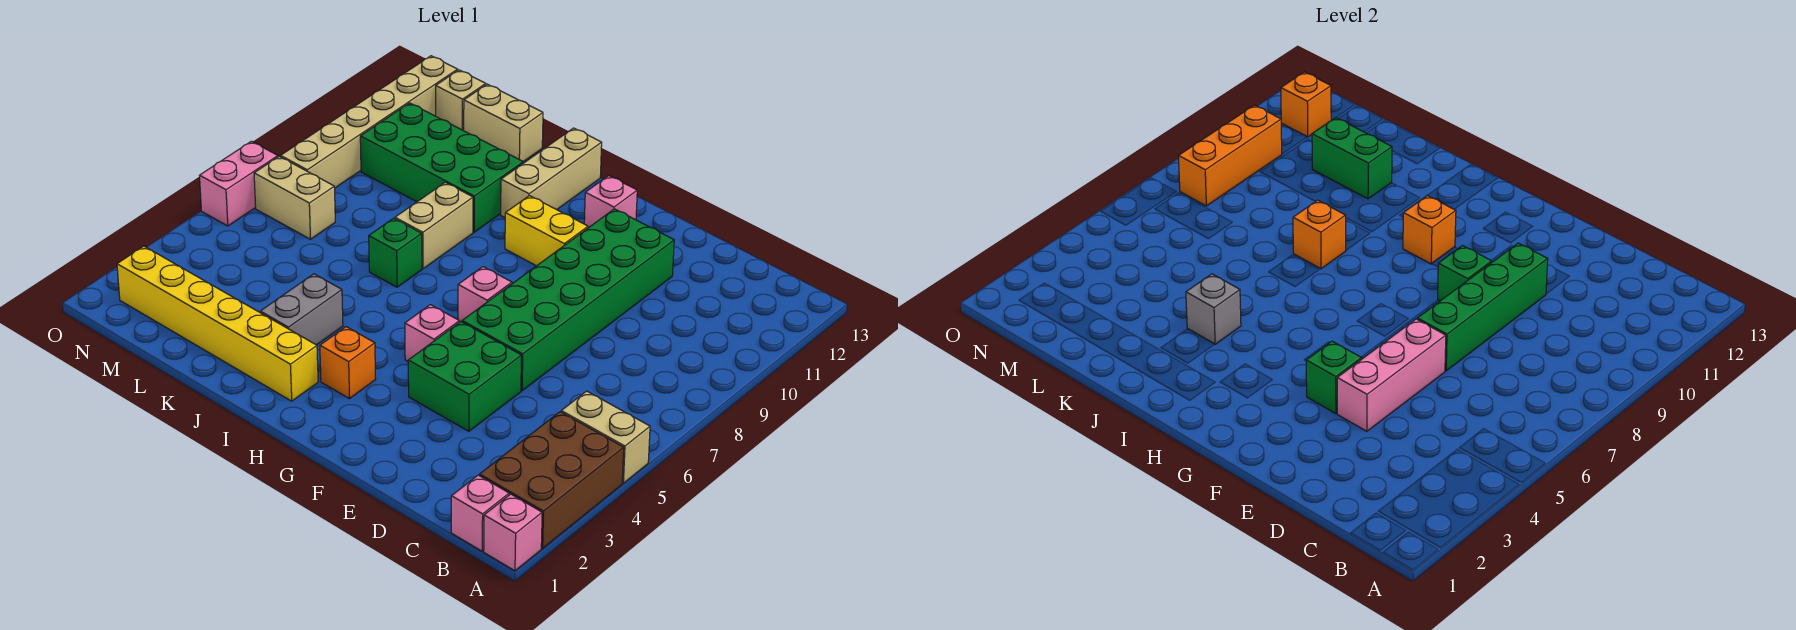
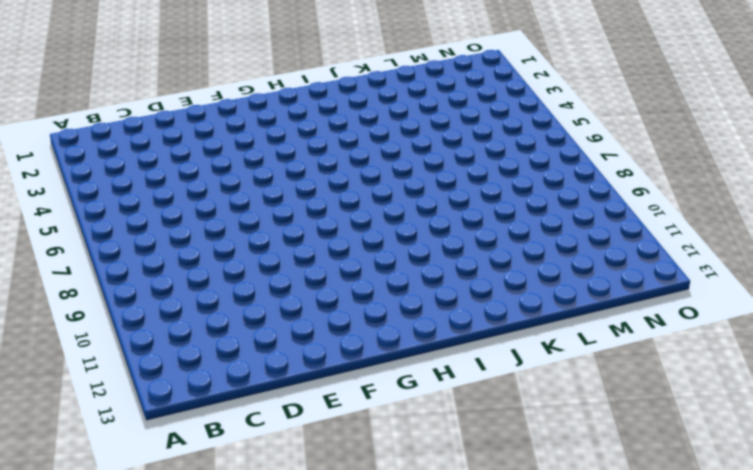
none -> pink 1x1 brick [484,494,542,571]
none -> brown 2x3 brick [479,412,624,548]
none -> tan 1x2 brick [561,391,650,483]
none -> pink 1x1 brick [451,475,509,551]

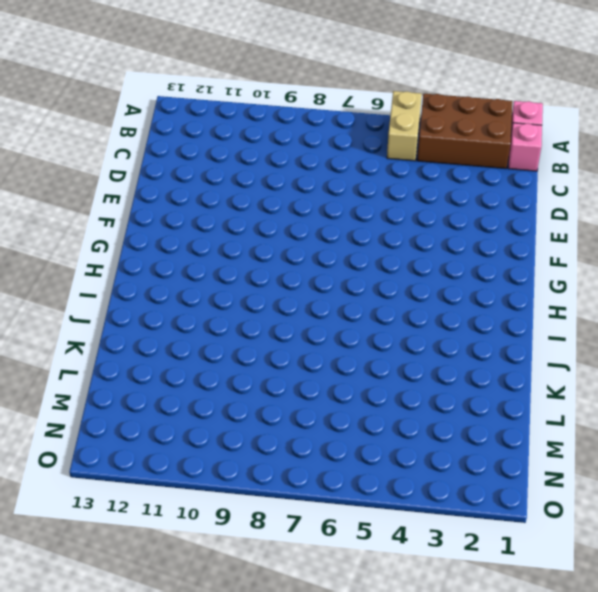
none -> green 2x2 brick [408,322,521,431]
none -> green 2x6 brick [462,209,674,391]
none -> pink 1x1 brick [405,305,459,361]
none -> pink 1x1 brick [458,267,512,322]

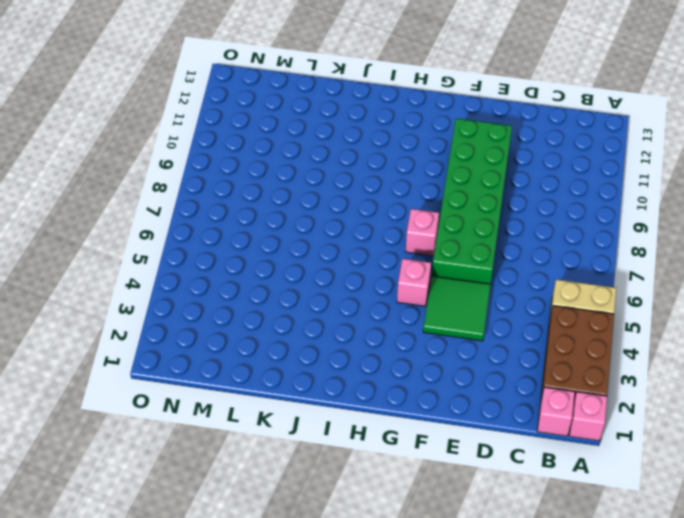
green 2x2 tile [423,276,491,341] -> green 2x2 brick [408,322,521,431]
none -> yellow 1x2 brick [505,196,588,266]
none -> pink 1x1 brick [584,176,637,228]
none -> orange 1x1 brick [320,327,376,399]
none -> yellow 1x6 brick [117,246,318,401]

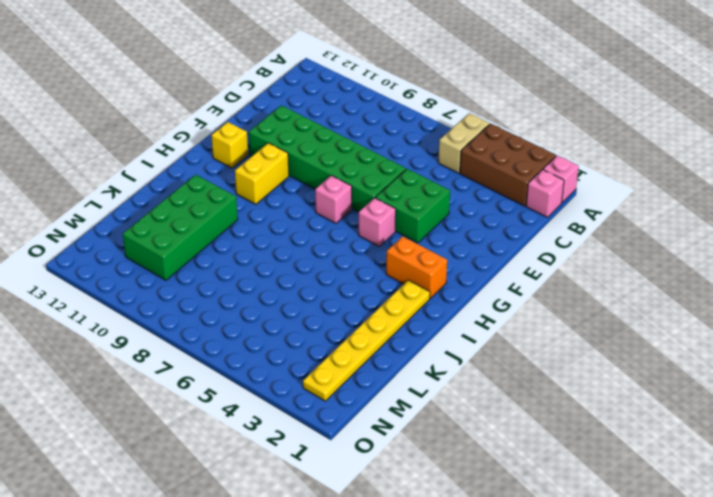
yellow 1x1 brick [211,122,248,168] -> pink 1x1 brick [584,176,637,228]
orange 1x2 brick [386,236,447,298] -> orange 1x1 brick [320,327,376,399]
yellow 1x6 plate [303,280,430,401] -> yellow 1x6 brick [117,246,318,401]
none -> tan 1x3 brick [501,128,602,218]
none -> grey 1x2 brick [260,274,343,345]
none -> green 1x1 brick [369,218,422,287]
none -> tan 1x2 brick [395,182,473,269]

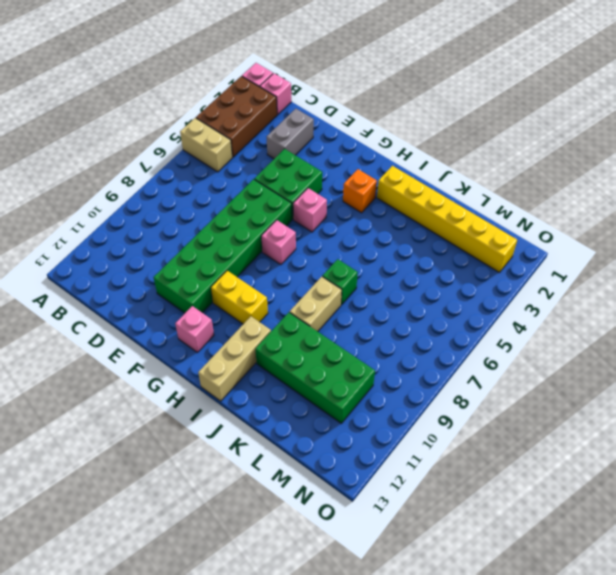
grey 1x2 brick [267,109,314,159] -> grey 1x2 brick moved to [260,274,343,345]
none -> tan 1x2 brick [464,84,543,162]
none -> tan 1x2 brick [254,156,335,239]
none -> tan 1x1 brick [436,70,486,131]
none -> tan 1x6 brick [281,56,458,188]

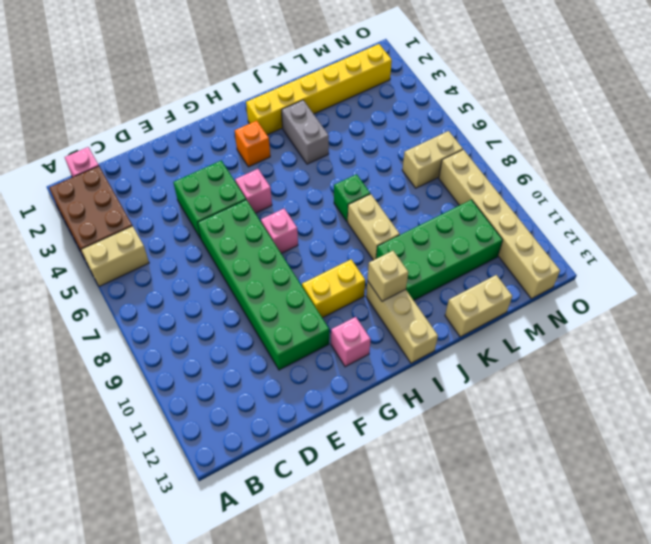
tan 1x1 brick [367,251,408,301] -> tan 1x1 brick moved to [436,70,486,131]
none -> pink 1x1 brick [484,494,542,571]
none -> pink 1x2 brick [200,141,278,226]
none -> pink 1x3 brick [1337,319,1446,431]
none -> green 1x4 brick [1417,243,1548,371]

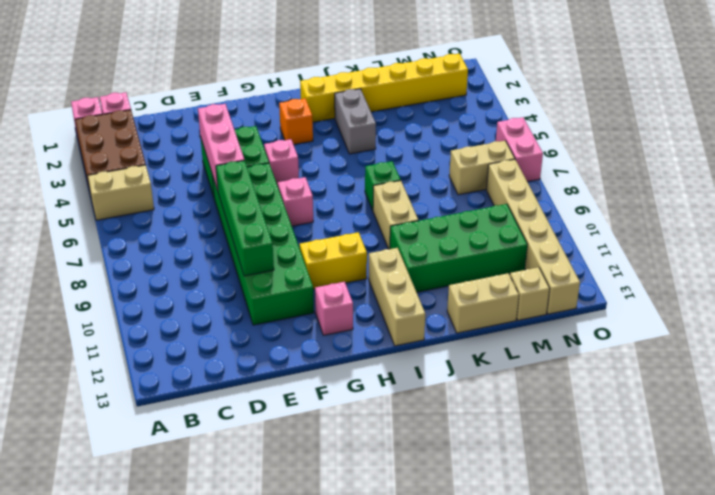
none -> green 1x1 brick [1306,341,1362,414]
none -> green 1x1 brick [1438,246,1492,301]
none -> orange 1x1 brick [1403,196,1456,264]
none -> grey 1x1 brick [1186,274,1241,344]

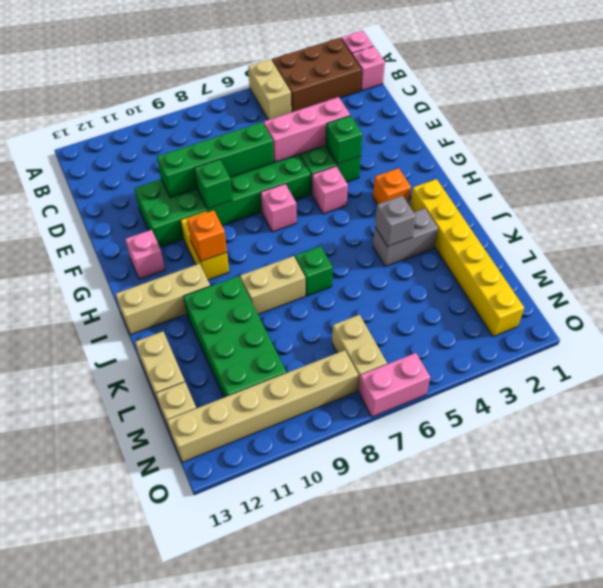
none -> orange 1x1 brick [1293,200,1346,269]
none -> green 1x2 brick [1312,118,1392,199]
none -> orange 1x3 brick [1179,105,1282,206]
none -> orange 1x1 brick [1281,72,1331,137]

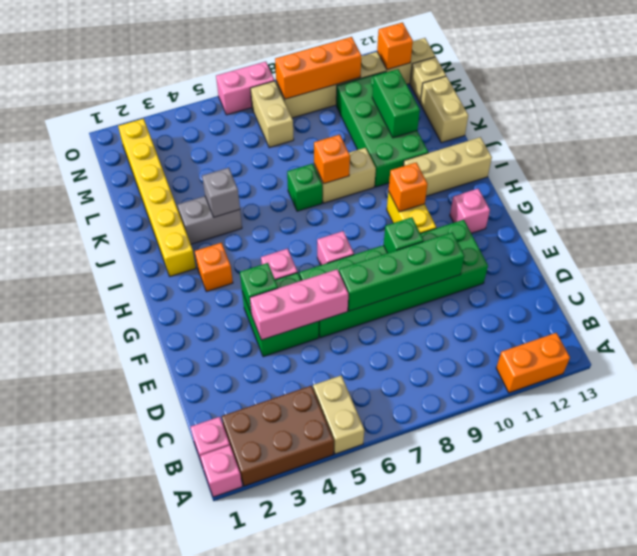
orange 1x2 brick [496,333,570,393] -> none

